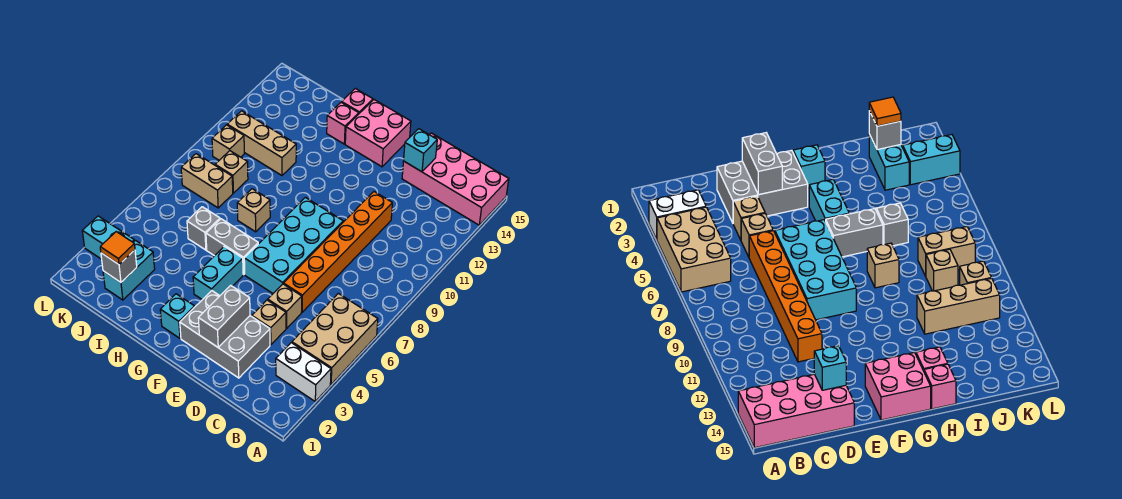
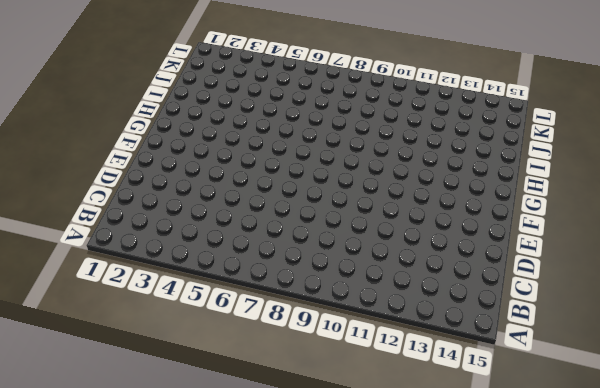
none -> white 1x2 brick [276,343,331,401]
none -> tan 2x3 brick [292,293,378,384]
none -> pink 2x4 brick [402,133,509,225]

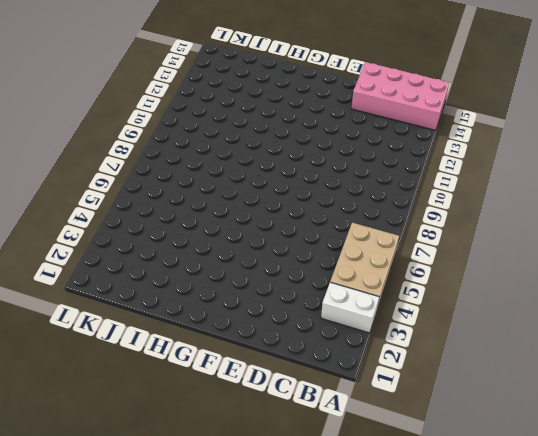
none -> grey 2x3 brick [180,291,270,378]
none -> tan 1x1 brick [252,300,286,345]
none -> tan 1x1 brick [268,284,302,328]

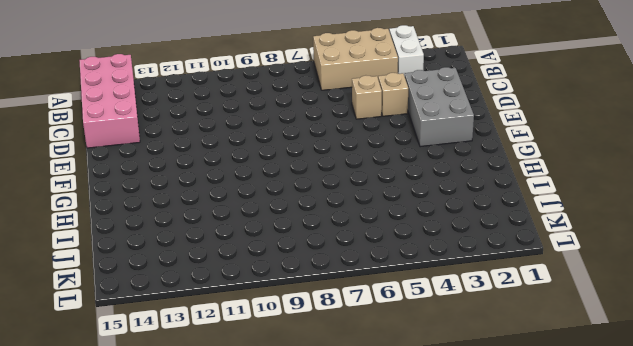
none -> orange 1x6 brick [284,192,392,312]
none -> cyan 2x4 brick [244,198,343,293]
none -> pink 2x2 brick [345,100,411,167]

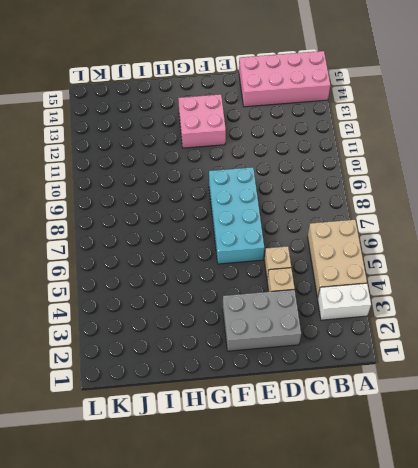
pink 2x2 brick [178,94,226,148] -> pink 2x2 brick moved to [345,100,411,167]
none -> orange 1x6 brick [284,192,392,312]
none -> cyan 1x1 brick [160,294,195,338]
none -> cyan 1x2 brick [193,246,243,300]

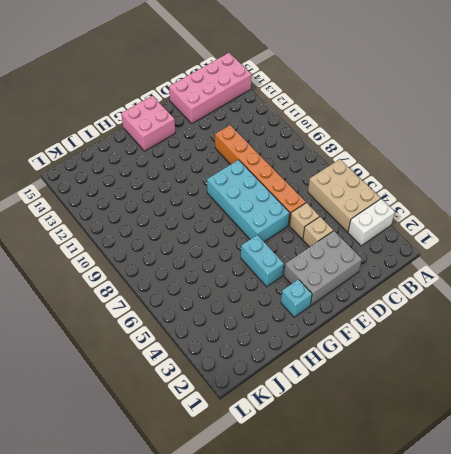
none -> grey 1x2 brick [206,219,258,275]
none -> tan 1x1 brick [237,189,270,232]
none -> pink 1x1 brick [327,102,359,144]

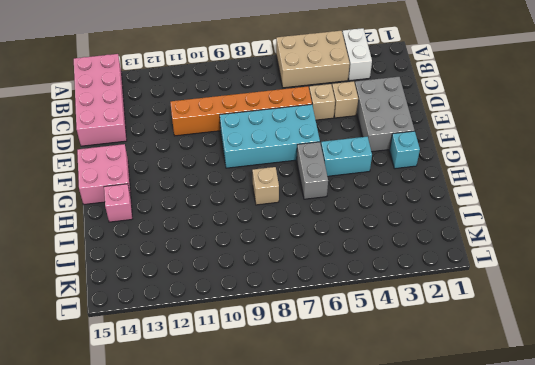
none -> pink 1x1 brick [342,88,373,113]
none -> grey 1x1 brick [187,207,220,250]
none -> tan 1x3 brick [227,111,296,175]

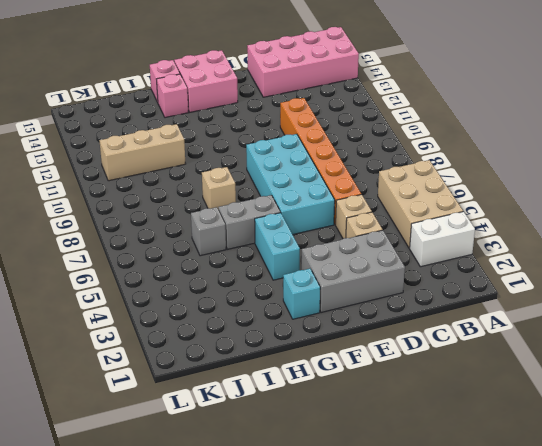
none -> cyan 1x2 brick [103,240,155,300]
none -> tan 1x2 brick [181,154,233,208]
none -> tan 1x1 brick [215,151,248,193]

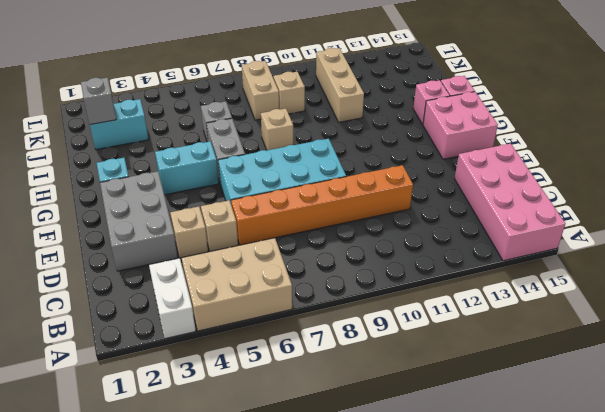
none -> cyan 1x2 brick [82,216,134,259]
none -> tan 1x1 brick [212,125,244,160]
none -> cyan 1x1 brick [404,129,437,172]

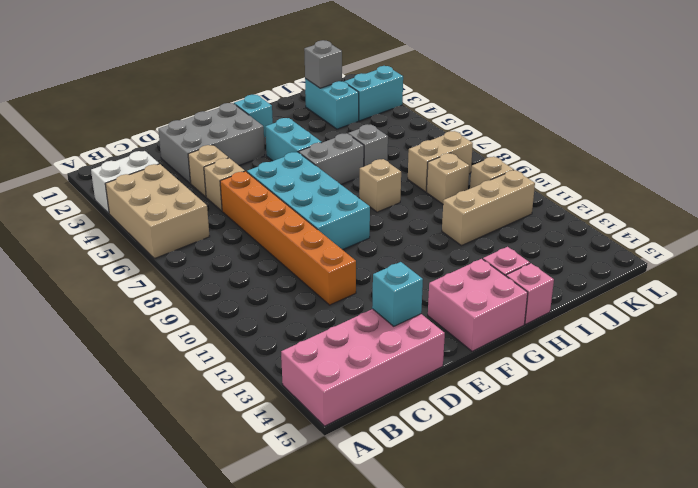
none -> grey 1x2 brick [198,285,250,348]
none -> orange 1x1 tile [100,232,135,264]

